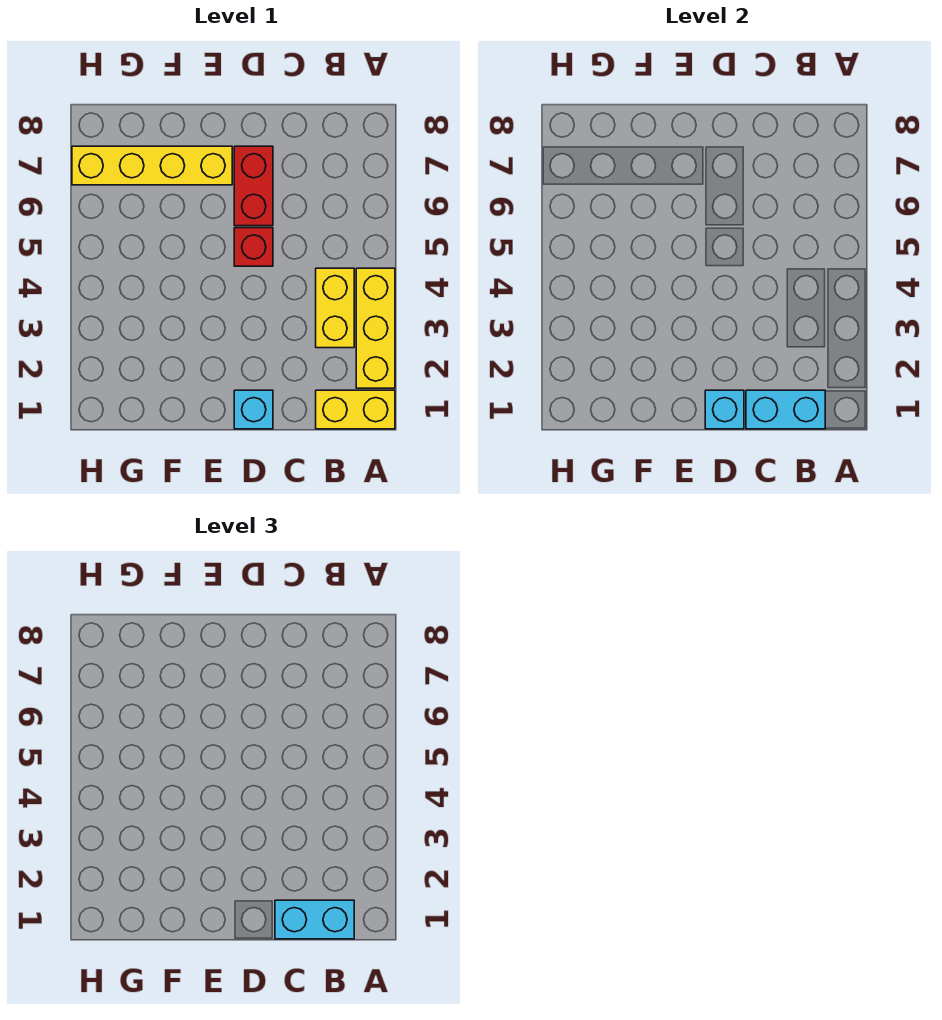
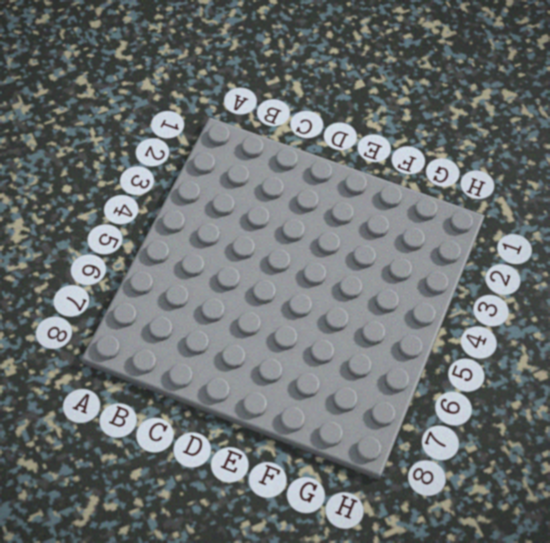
none -> yellow 1x2 brick [316,390,395,429]
none -> yellow 1x3 brick [356,268,395,388]

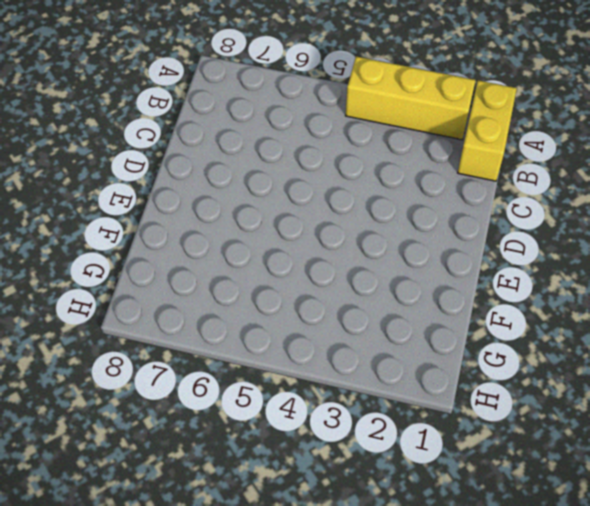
none -> yellow 1x2 brick [316,268,354,348]
none -> cyan 1x1 brick [234,390,273,429]

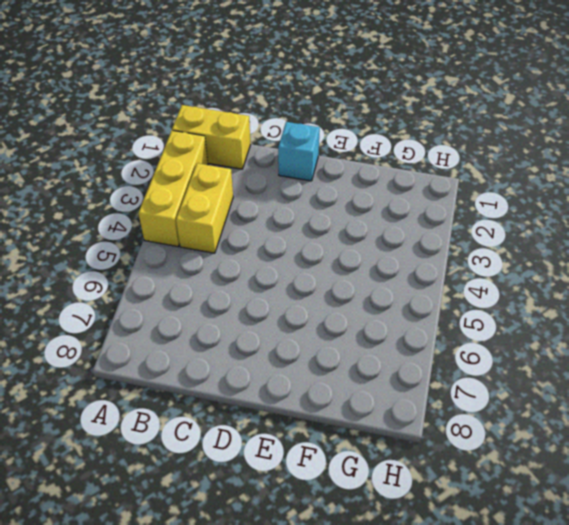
none -> red 1x1 brick [234,228,273,266]
none -> red 1x2 brick [234,146,273,226]

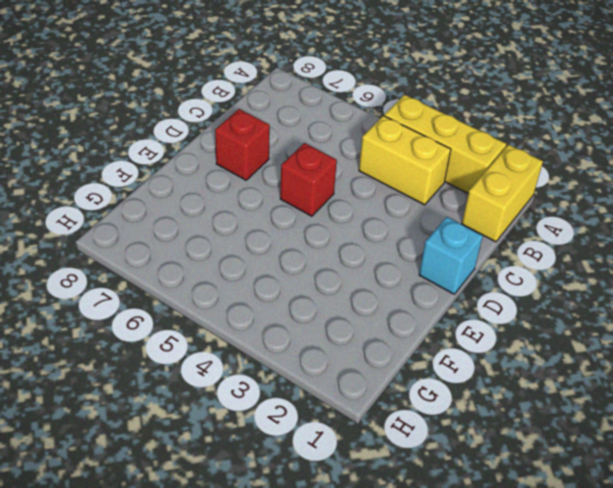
red 1x1 brick [215,109,270,180] -> red 1x2 brick [234,146,273,226]
none -> yellow 1x4 brick [72,146,232,185]
none -> cyan 1x2 brick [746,390,825,429]

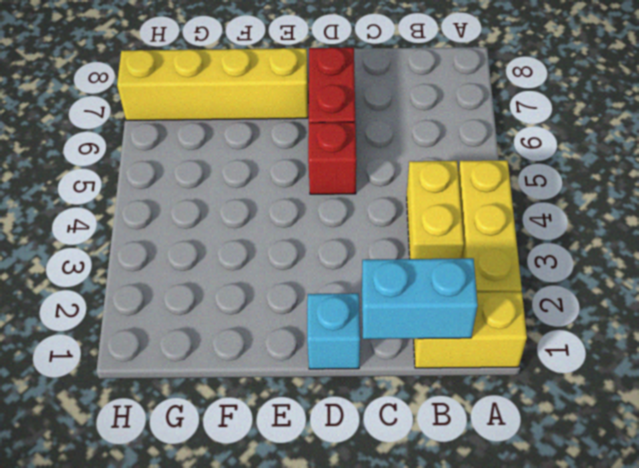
none -> cyan 1x1 brick [705,390,744,429]
none -> cyan 1x2 brick [275,900,354,939]

